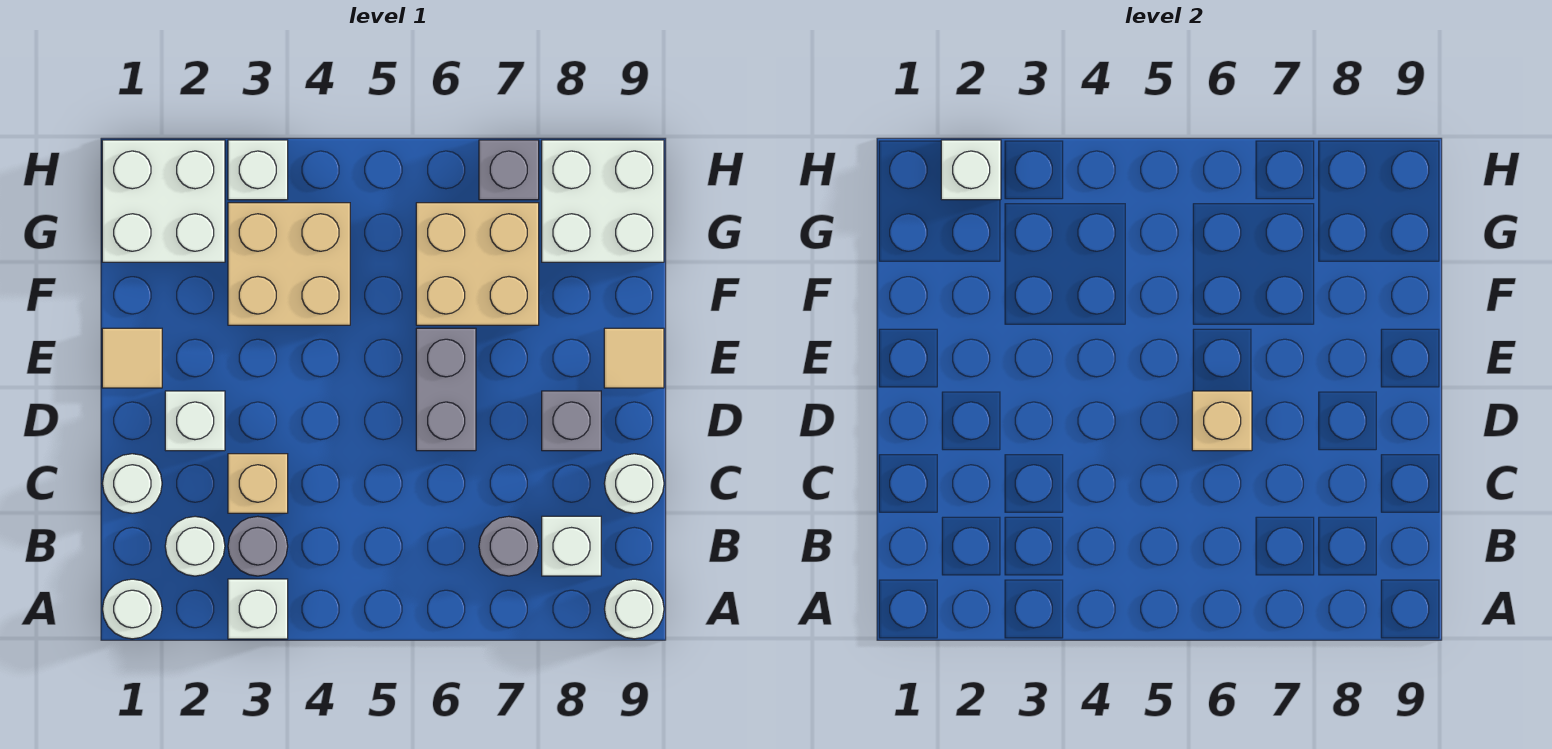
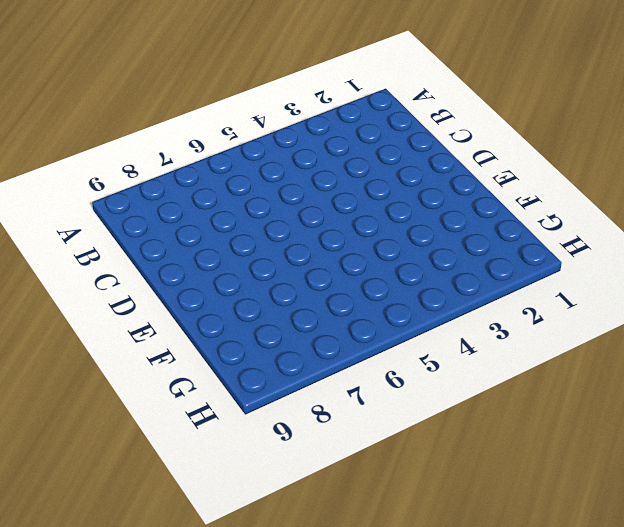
none -> white 1x1 round brick [103,579,162,639]
none -> white 1x1 brick [228,579,288,639]
none -> white 1x1 round brick [605,579,664,639]

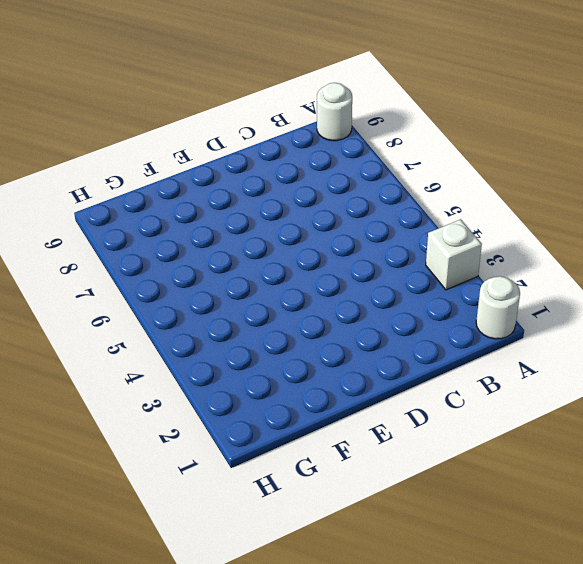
none -> white 1x1 round brick [165,516,225,576]
none -> grey 1x1 round brick [228,516,288,576]
none -> grey 1x1 round brick [479,516,539,576]

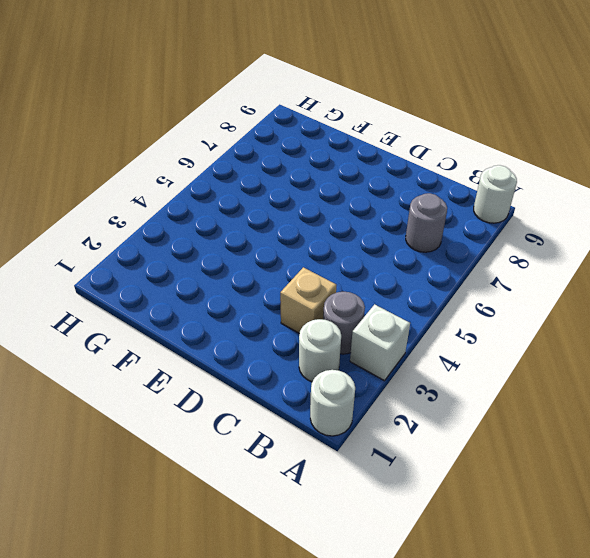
none -> white 1x1 brick [542,516,601,576]
none -> white 1x1 round brick [103,454,162,513]
none -> white 1x1 round brick [604,454,664,513]

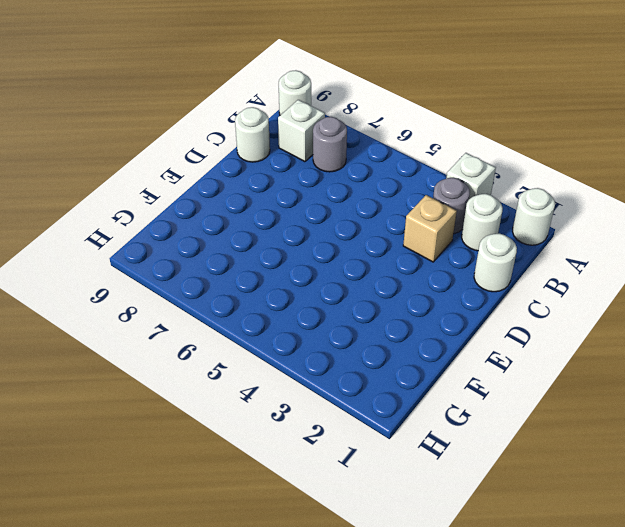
none -> white 1x1 brick [165,391,225,451]
none -> grey 1x2 brick [416,328,476,451]
none -> grey 1x1 brick [542,391,601,451]

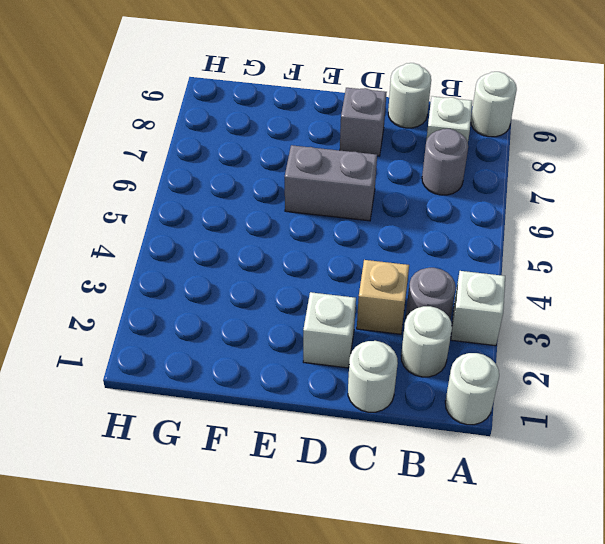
none -> tan 1x1 tile [102,328,162,388]
none -> tan 1x1 tile [604,328,664,388]
none -> tan 2x2 brick [228,203,350,325]

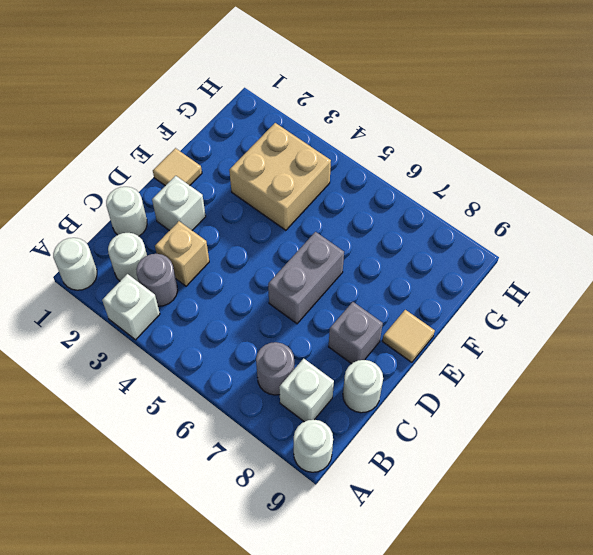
none -> tan 2x2 brick [416,203,539,325]
none -> white 2x2 brick [102,140,225,262]
none -> white 2x2 brick [542,140,664,262]

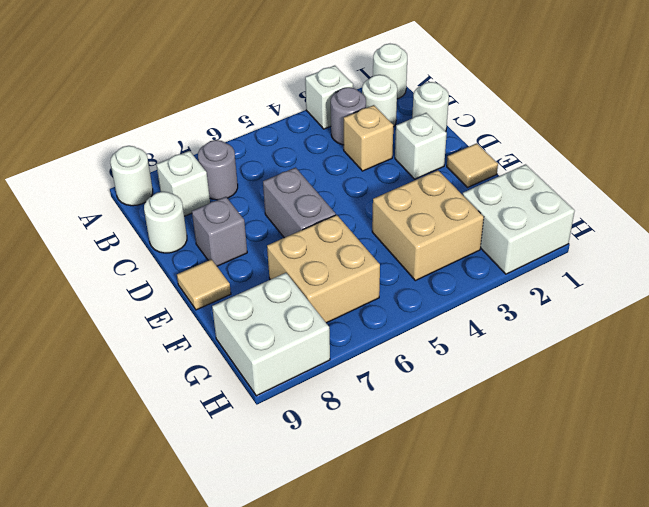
none -> white 1x1 brick [228,140,288,200]
none -> grey 1x1 brick [479,140,539,200]
none -> tan 1x1 brick [1192,391,1252,451]

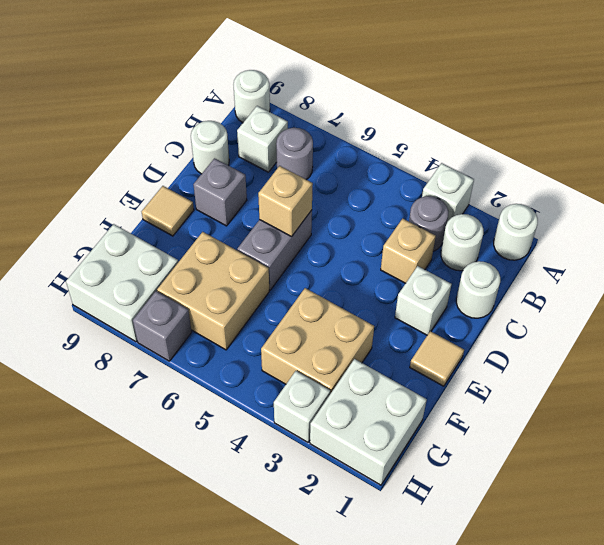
none -> white 1x1 brick [941,140,1001,200]

